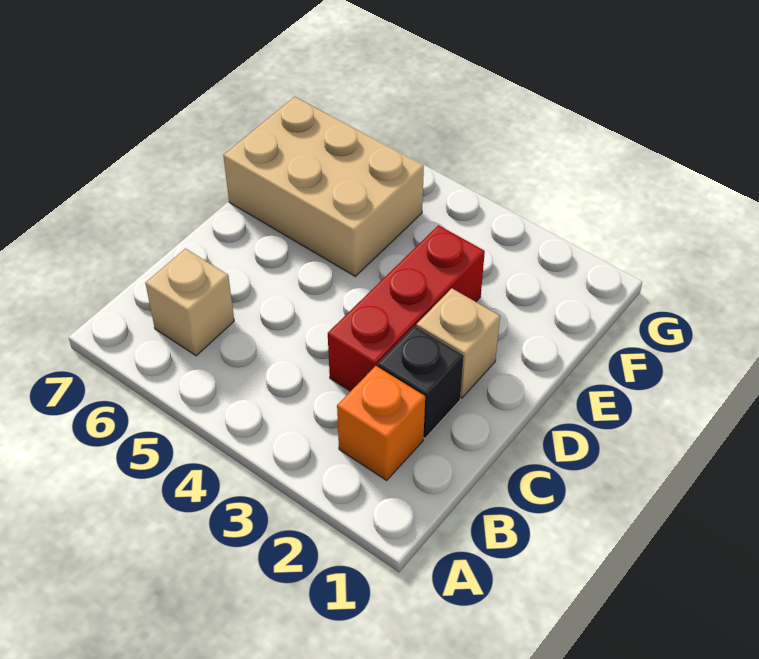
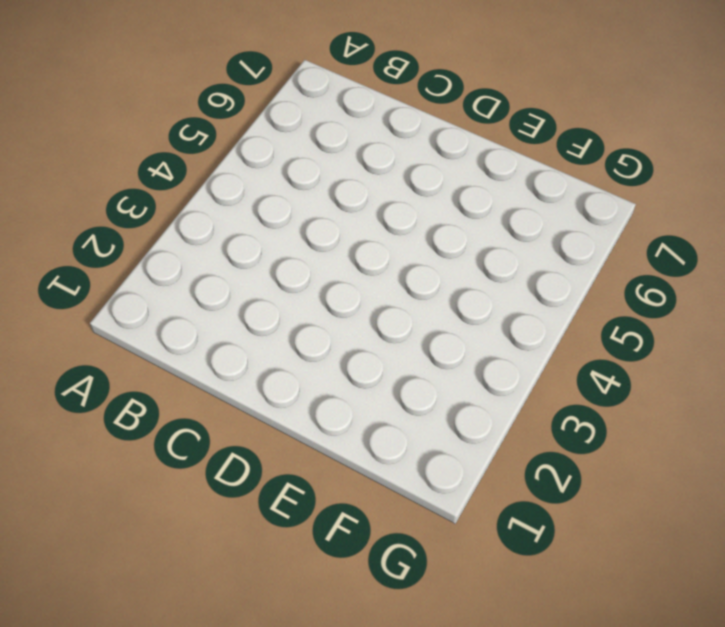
none -> orange 1x1 brick [337,366,425,480]
none -> tan 1x1 brick [145,249,234,356]

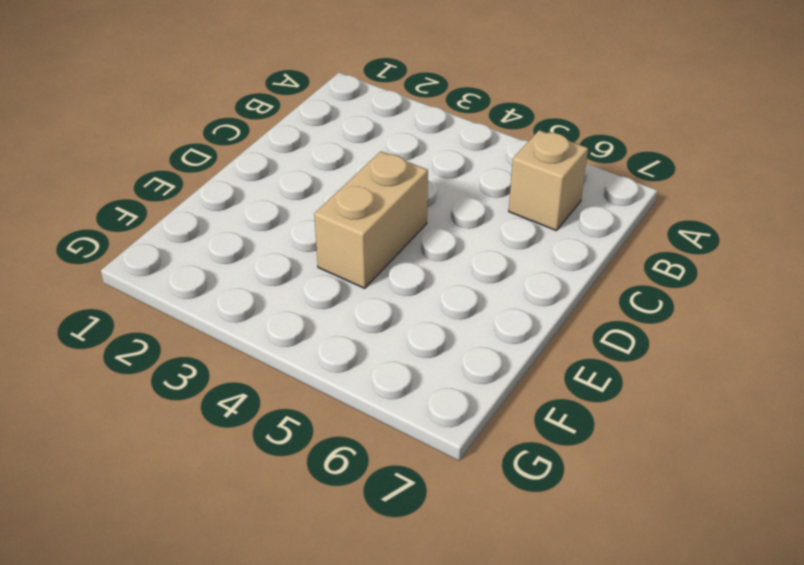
tan 1x2 brick [314,152,428,288] -> none
none -> orange 1x1 brick [337,366,425,480]
none -> black 1x1 brick [378,326,464,438]

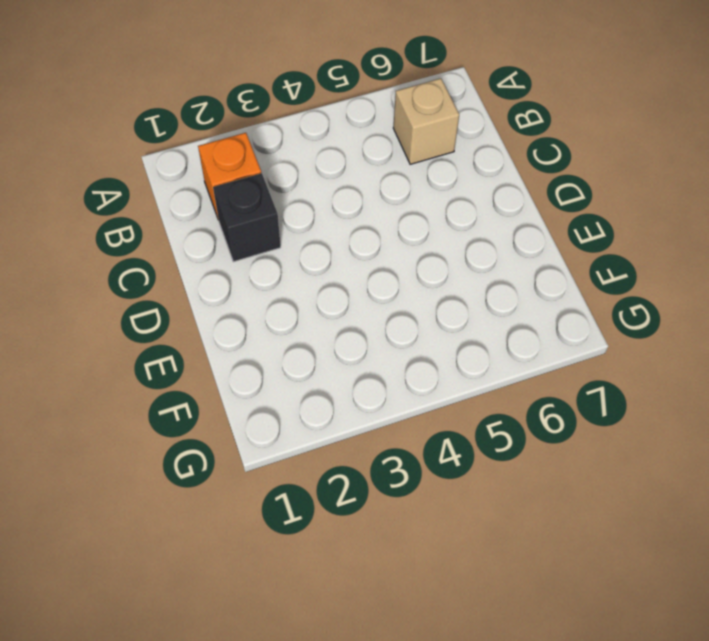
none -> red 1x3 brick [328,225,485,391]
none -> tan 1x1 brick [416,288,500,398]

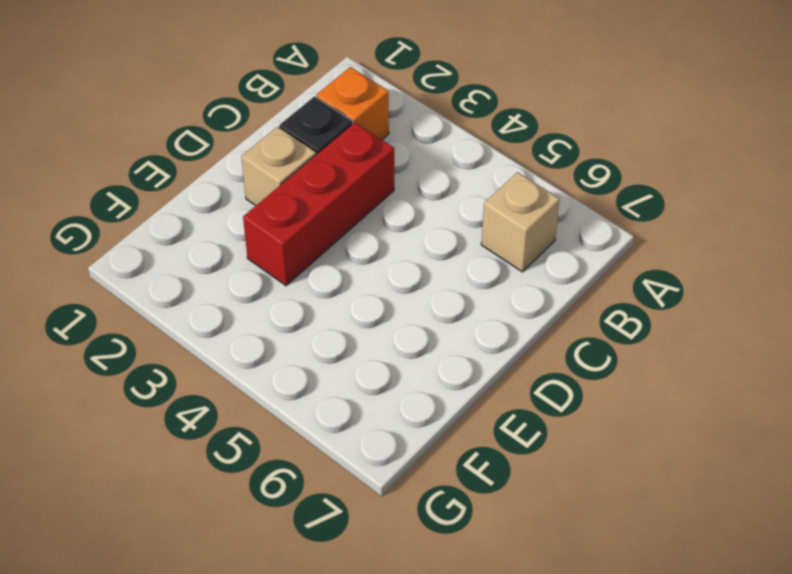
none -> tan 2x3 brick [223,97,424,276]

